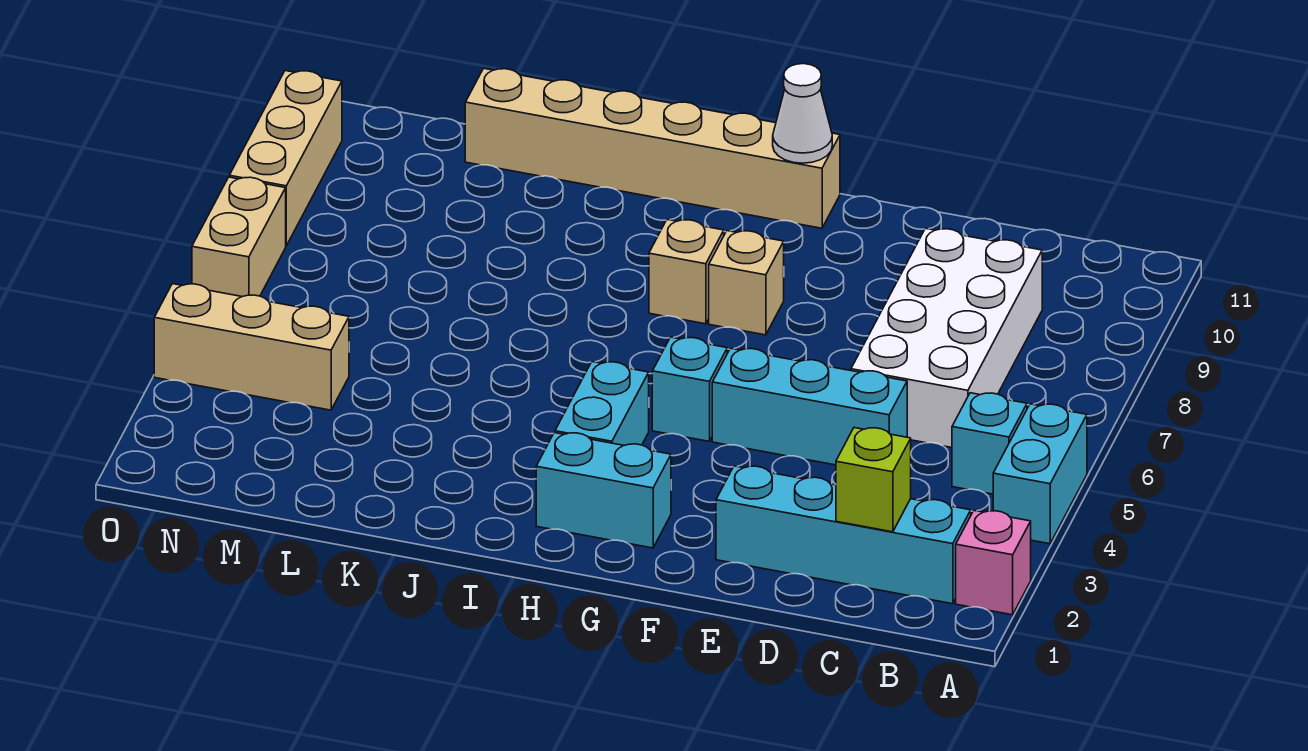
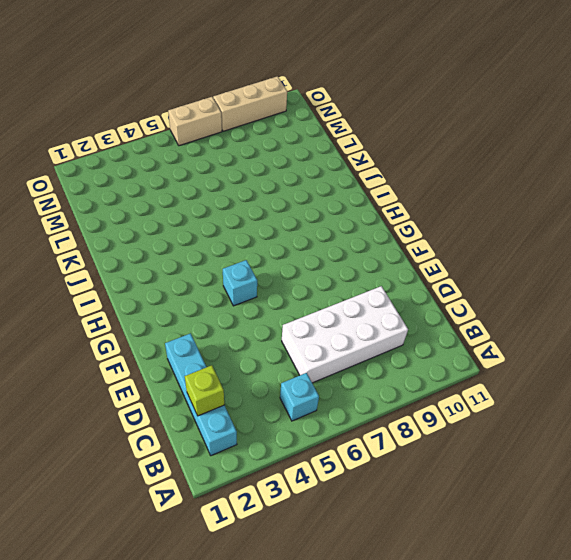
none -> pink 1x1 brick [956,511,1031,615]
none -> cyan 1x2 brick [993,404,1087,544]
none -> cyan 1x3 brick [712,348,907,465]

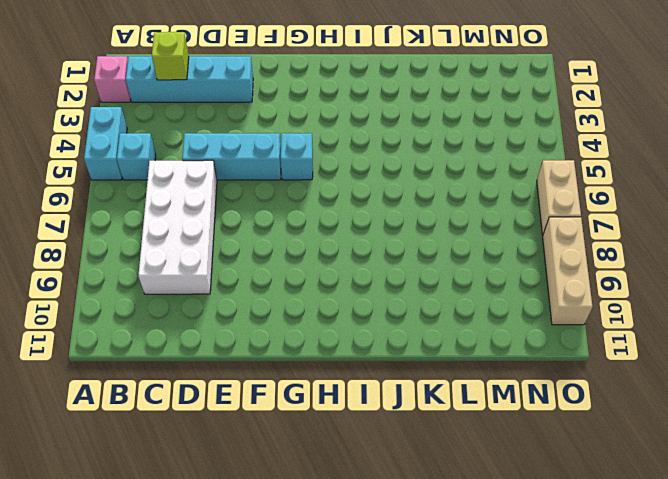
none -> cyan 1x2 brick [536,433,671,548]
none -> tan 1x1 brick [709,231,784,335]
none -> tan 1x6 brick [465,68,840,228]

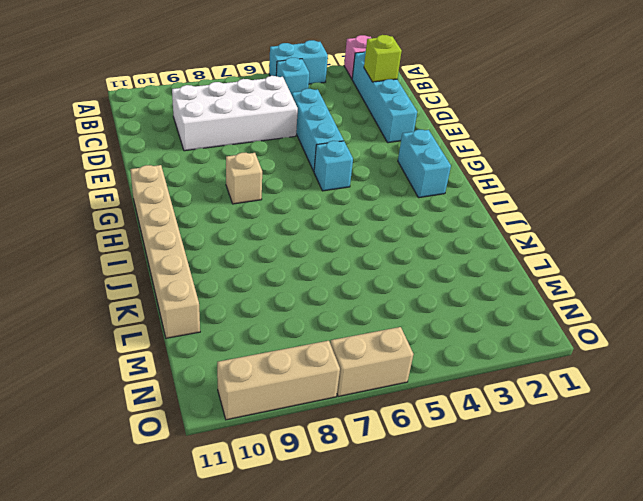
none -> cyan 1x2 brick [555,362,649,445]
none -> tan 1x1 brick [649,220,724,324]
none -> tan 1x3 brick [154,284,349,410]

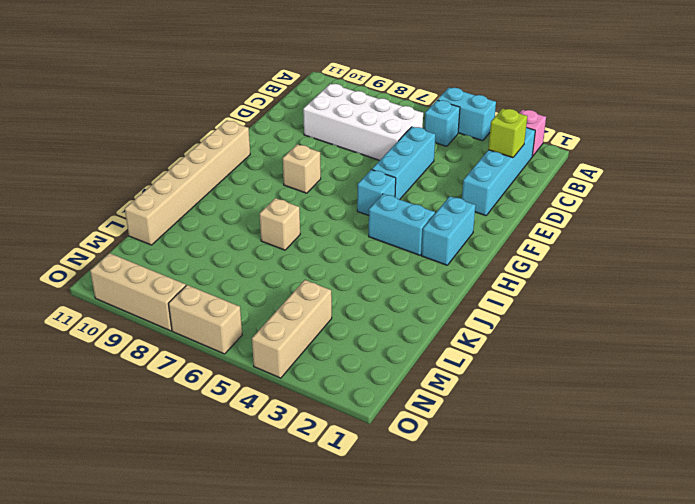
tan 1x1 brick [260,198,300,250] -> tan 1x1 brick moved to [649,220,724,324]
none -> white 1x1 cone [773,64,832,163]

